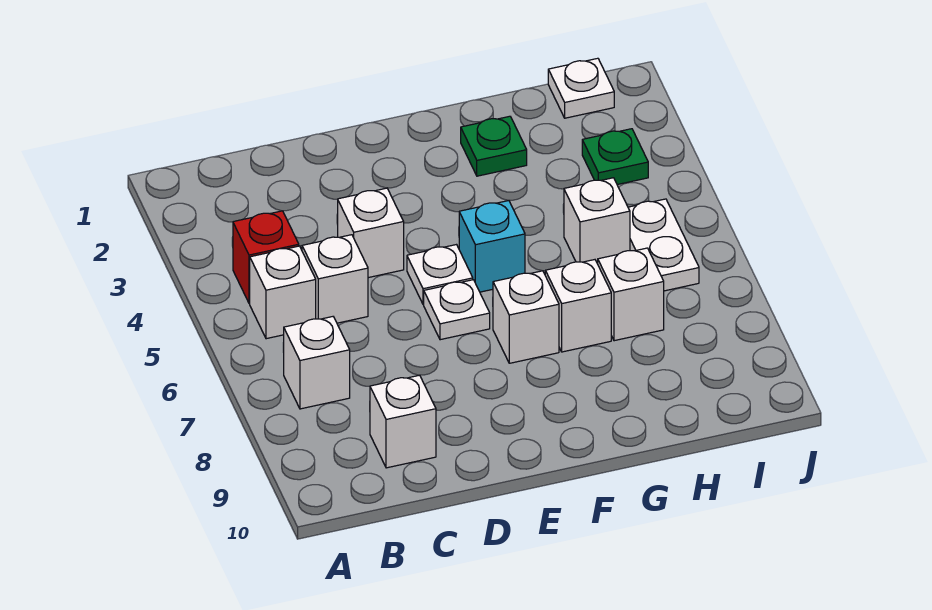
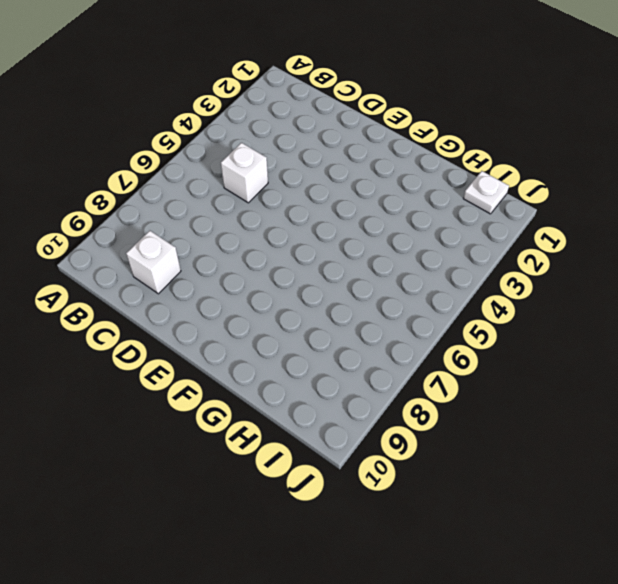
none -> red 1x1 brick [233,211,299,303]
none -> white 1x1 brick [250,246,316,339]
none -> white 1x1 brick [283,317,350,409]

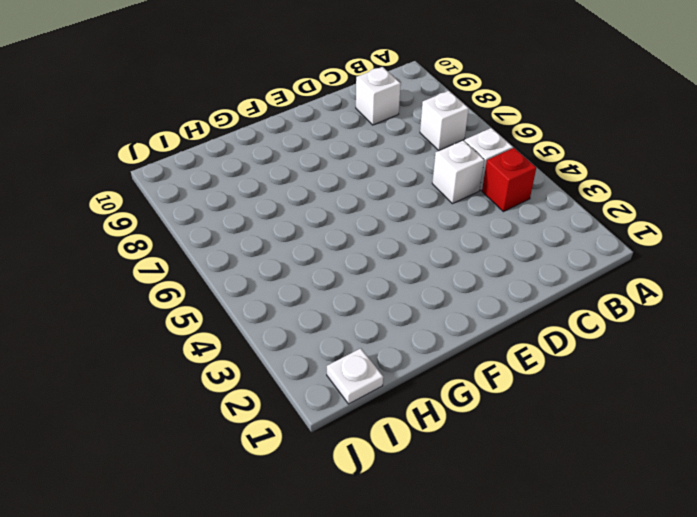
none -> white 1x1 brick [338,188,404,278]
none -> white 1x1 plate [407,245,473,304]
none -> white 1x1 plate [424,280,490,340]

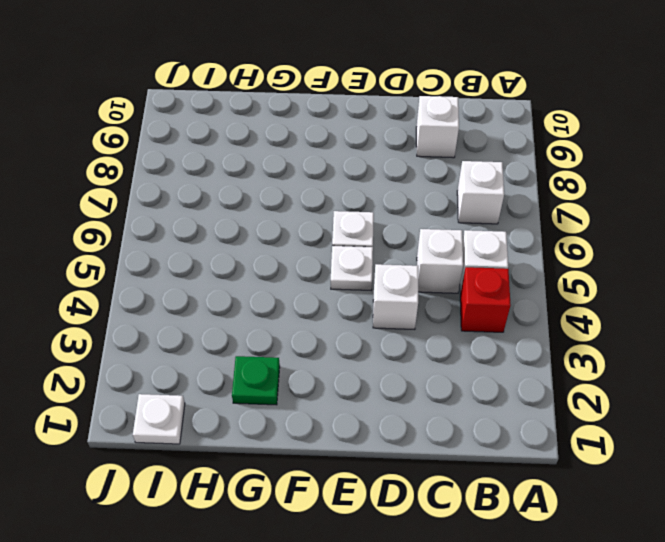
none -> cyan 1x1 brick [459,200,525,292]
none -> white 1x1 brick [493,271,559,363]
none -> white 1x1 brick [545,260,611,352]

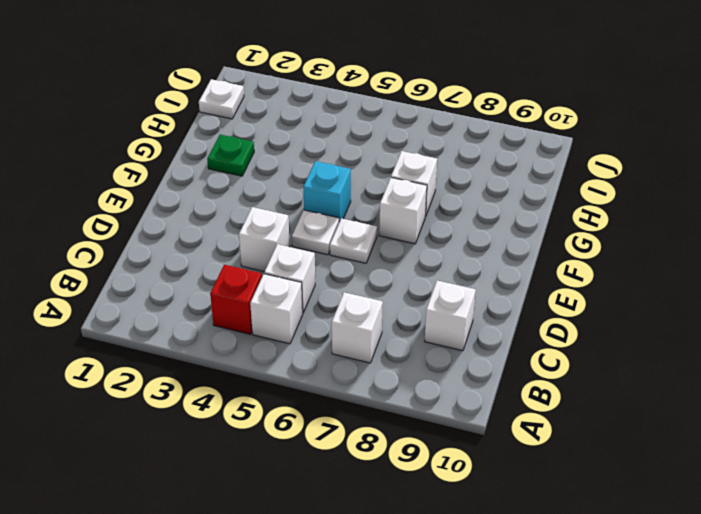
none -> white 1x1 brick [564,178,630,264]
none -> white 1x1 brick [598,248,664,341]
none -> green 1x1 plate [582,129,648,185]

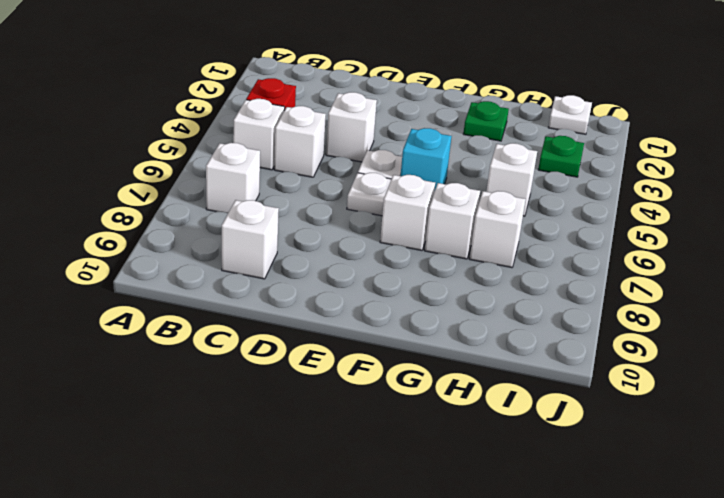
none -> white 1x2 plate [628,199,699,291]

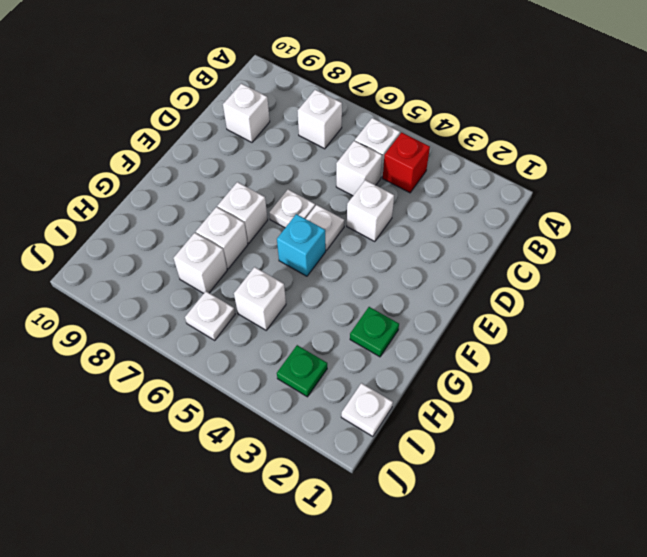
white 1x1 plate [185,291,235,340] -> white 1x2 plate [628,199,699,291]

